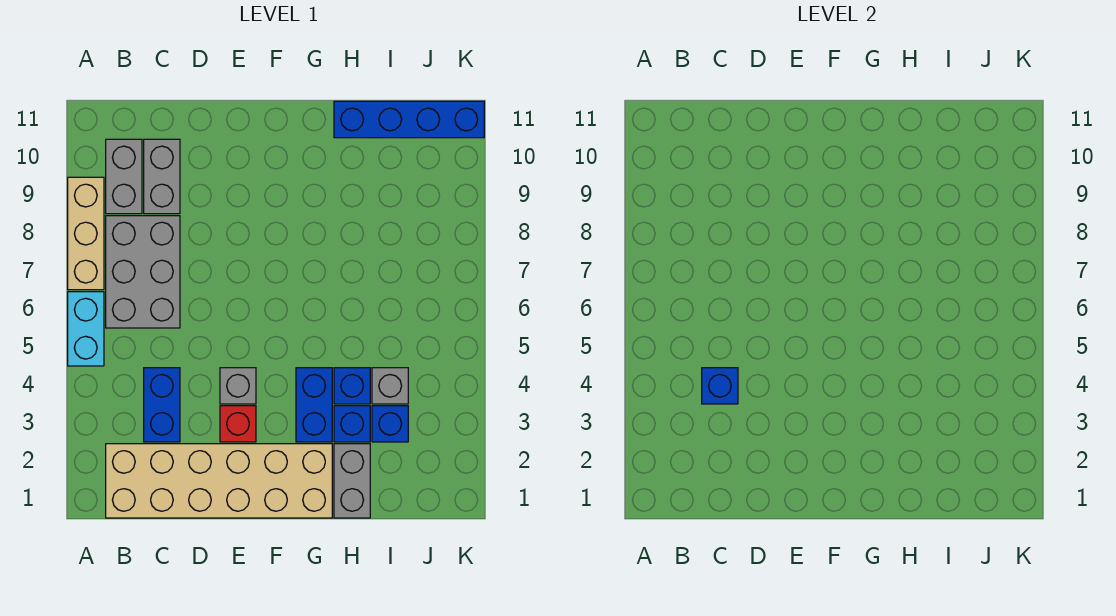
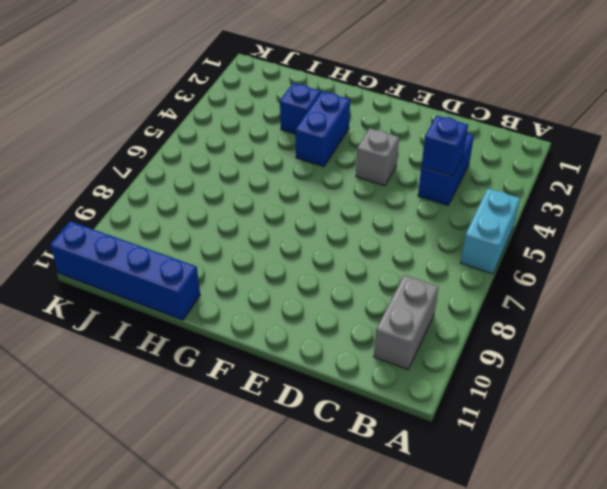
none -> tan 1x3 brick [68,177,104,290]
none -> tan 2x6 brick [106,444,332,518]
none -> grey 2x3 brick [106,216,180,328]

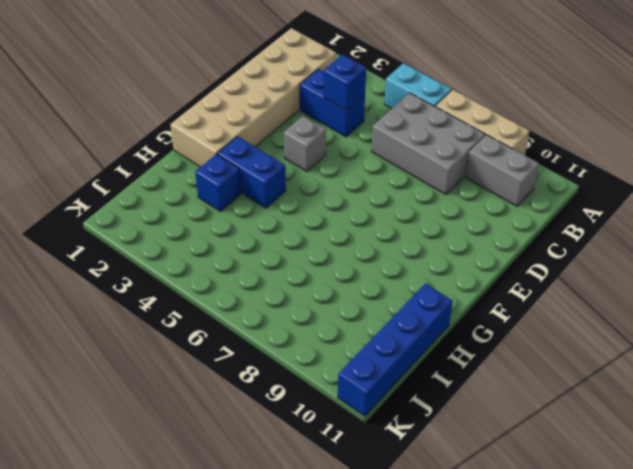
none -> grey 1x2 brick [144,139,180,214]
none -> red 1x1 brick [220,406,256,442]
none -> grey 1x2 brick [334,444,370,518]

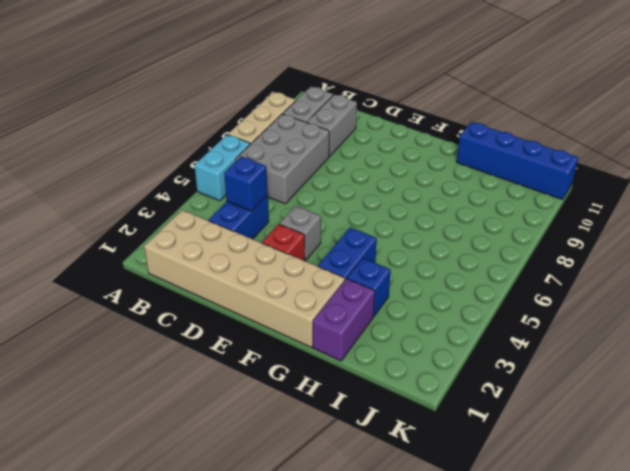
purple 1x2 brick [313,279,375,361] -> grey 1x2 brick [334,444,370,518]
none -> blue 1x1 brick [334,368,370,404]
none -> blue 1x1 brick [372,406,408,442]
none -> grey 1x1 brick [372,368,408,404]

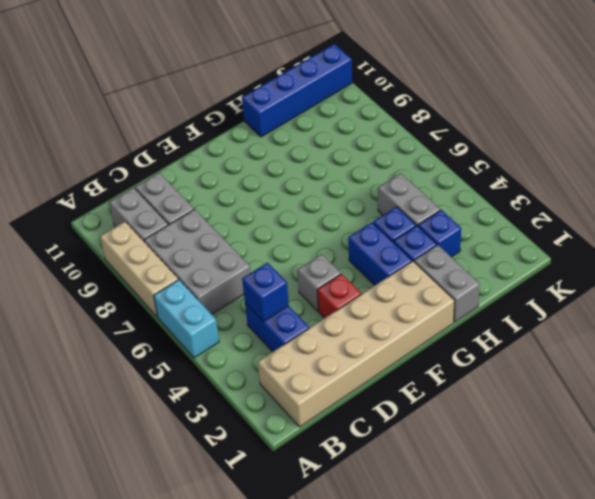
grey 1x2 brick [378,173,440,226] -> grey 1x1 brick [372,368,408,404]

